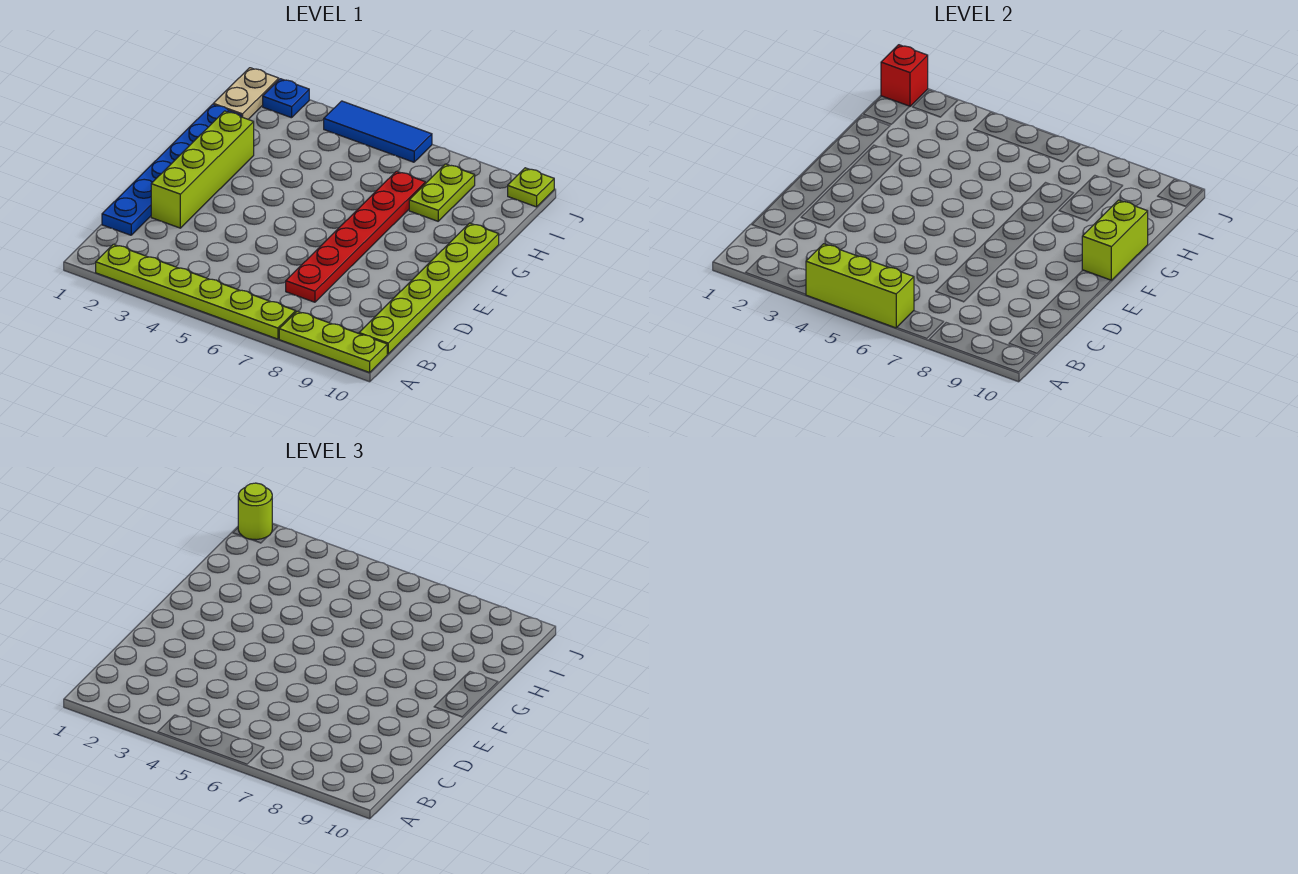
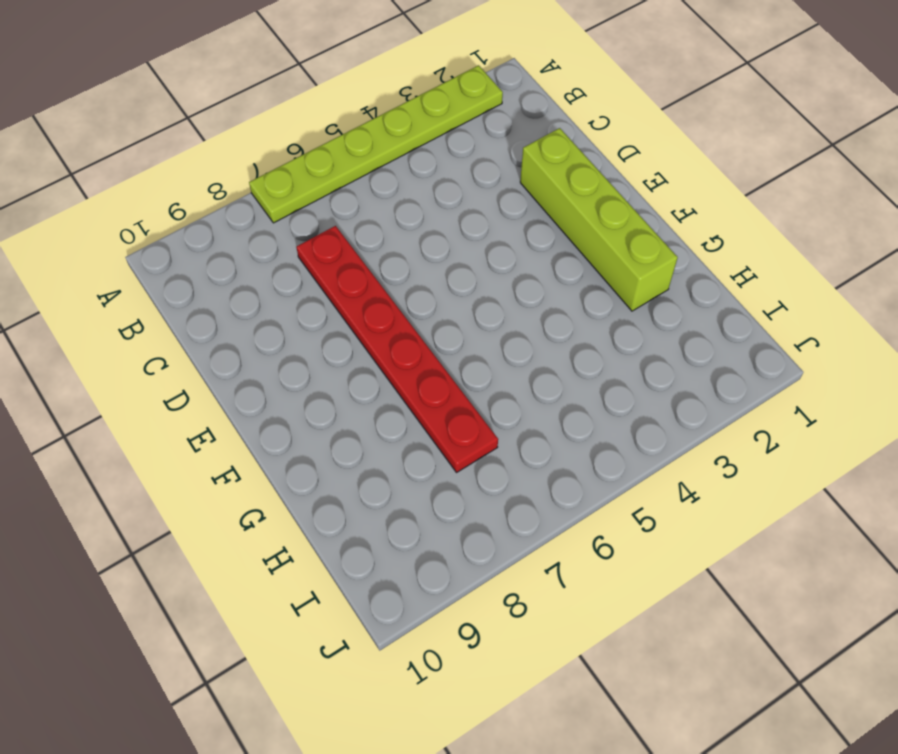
none -> lime 1x3 plate [279,311,387,372]
none -> lime 1x6 plate [359,223,499,354]
none -> blue 1x6 plate [102,104,242,235]

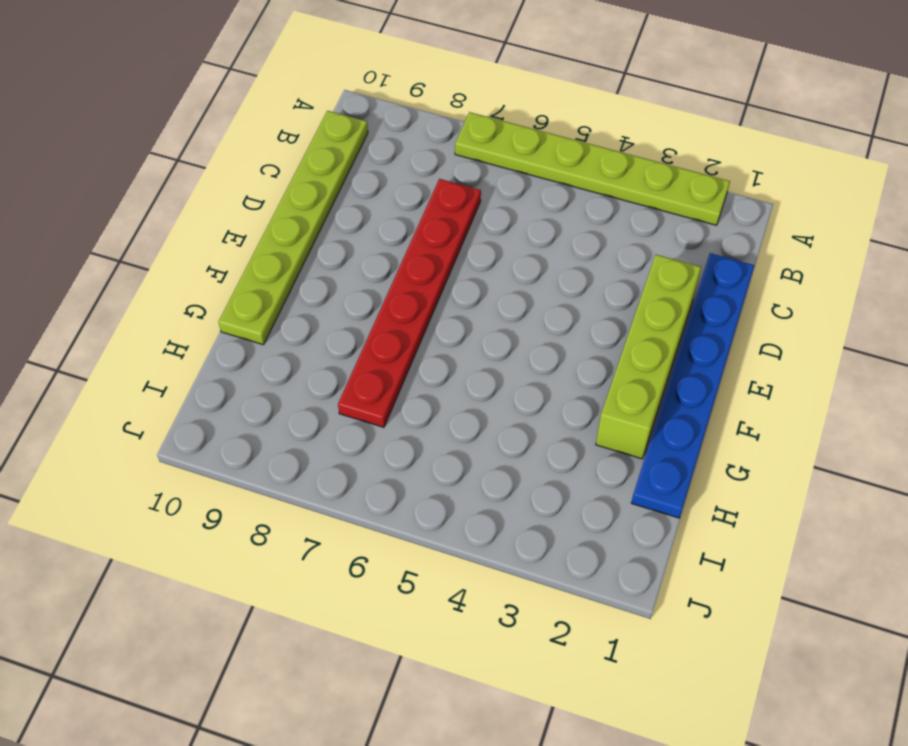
none -> lime 1x3 plate [279,311,387,372]
none -> lime 1x2 plate [409,164,475,221]
none -> tan 1x2 plate [213,68,279,119]

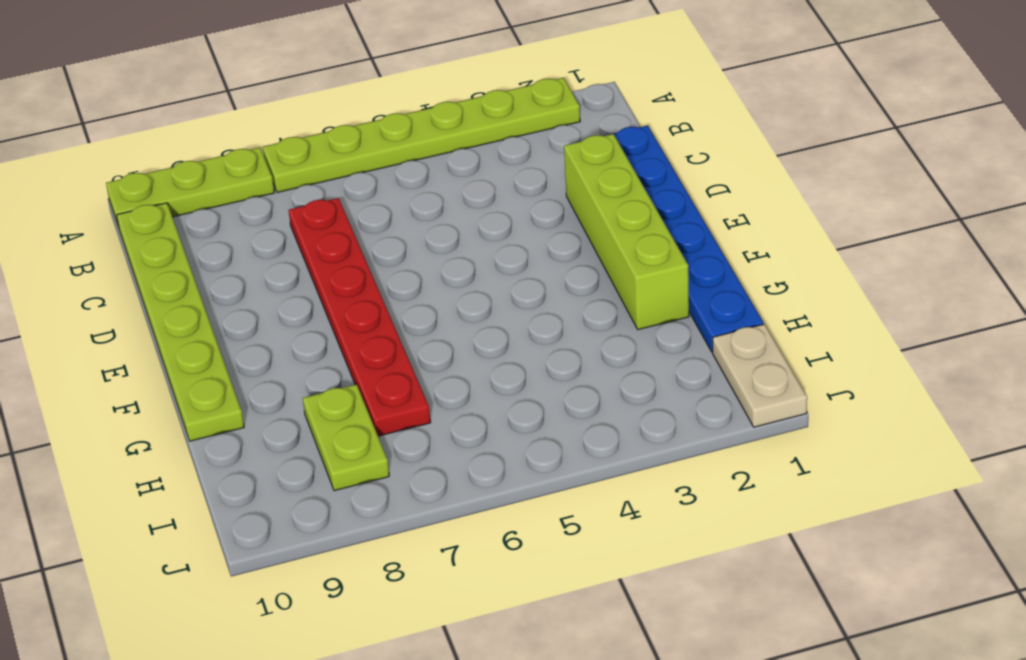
none -> blue 1x1 plate [263,79,309,118]
none -> blue 1x3 tile [324,101,432,162]
none -> lime 1x1 plate [508,168,554,207]

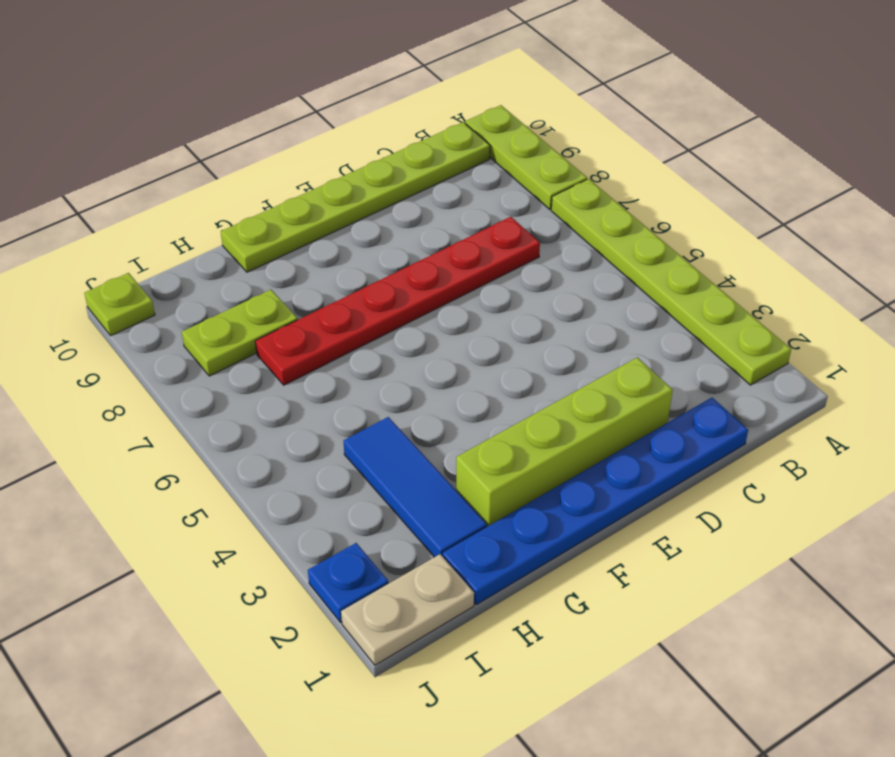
blue 1x3 tile [344,417,487,557] -> blue 1x3 tile moved to [324,101,432,162]
none -> lime 1x3 brick [806,244,914,328]
none -> lime 1x2 brick [1082,200,1148,280]
none -> red 1x1 brick [881,45,928,107]

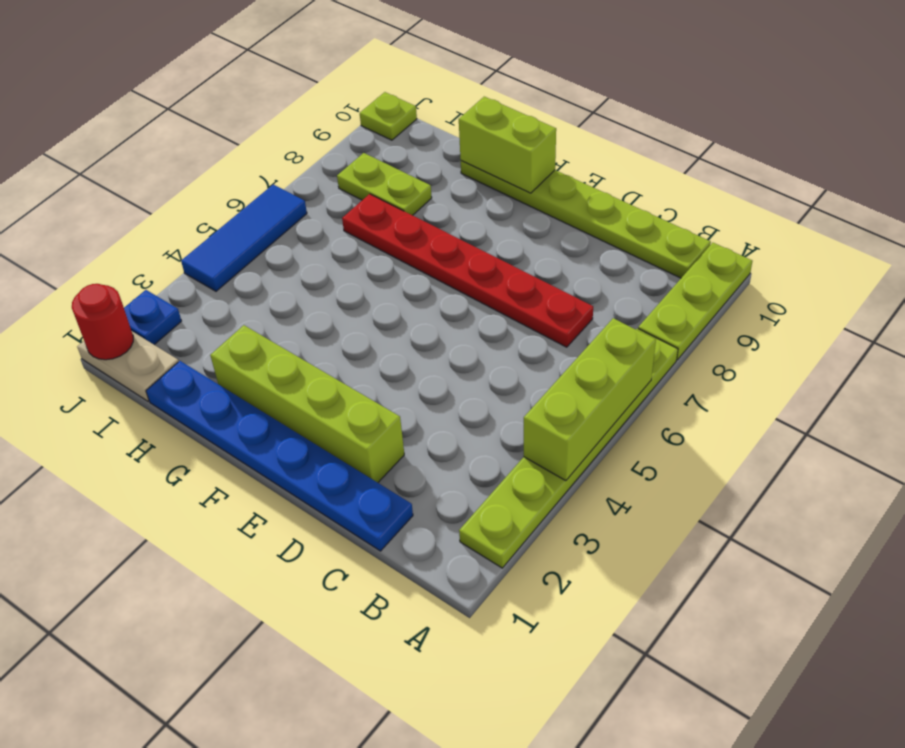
red 1x1 round brick [72,284,133,360] -> red 1x1 brick [881,45,928,107]
none -> lime 1x1 round brick [238,483,272,540]

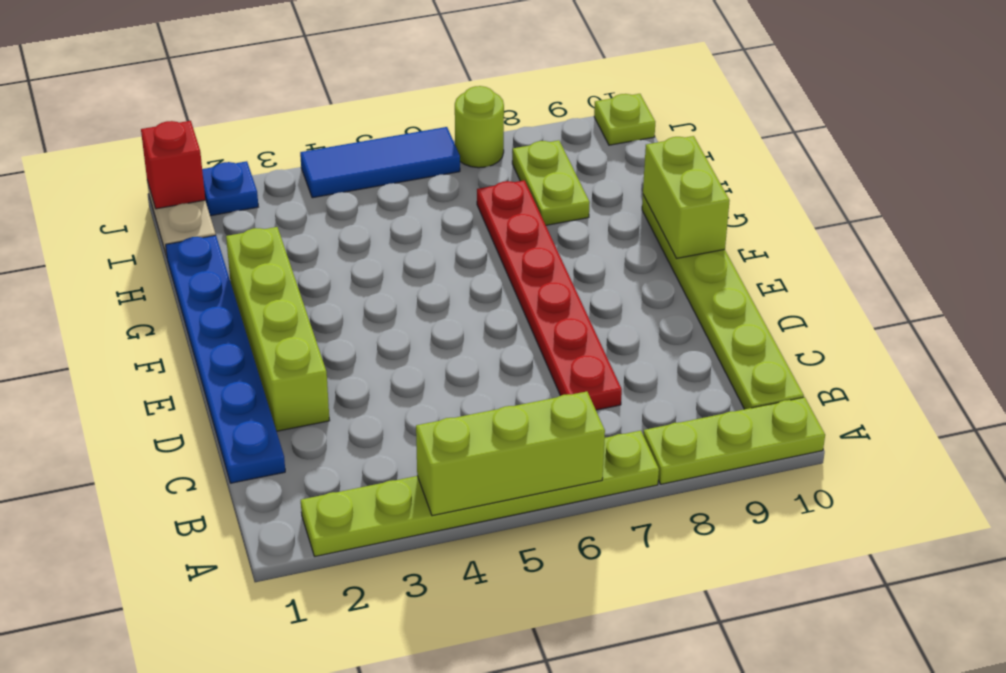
lime 1x1 round brick [455,86,504,168] -> lime 1x1 round brick moved to [238,483,272,540]

